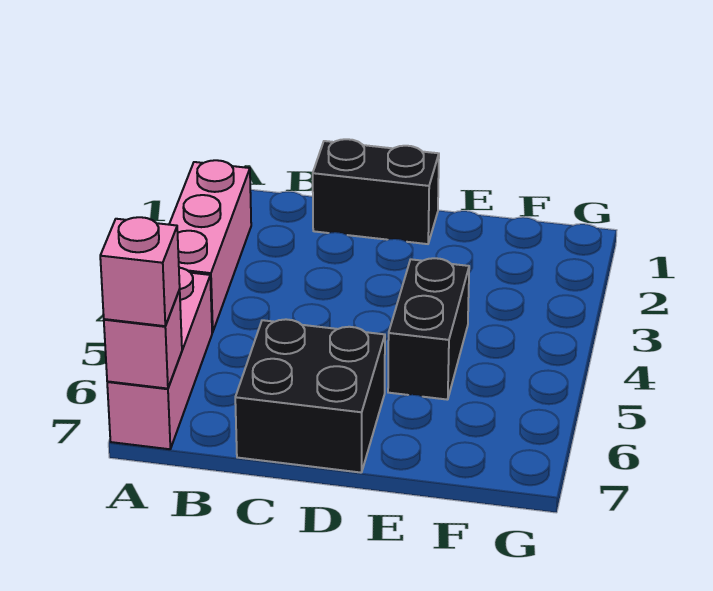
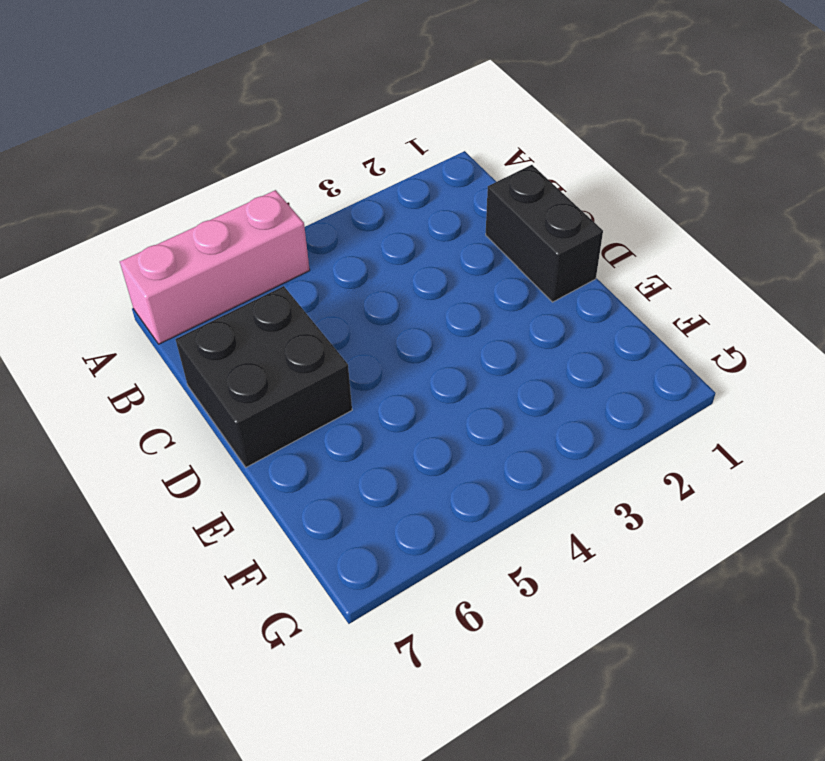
none -> pink 1x3 brick [169,160,251,332]
none -> black 1x2 brick [388,258,469,400]

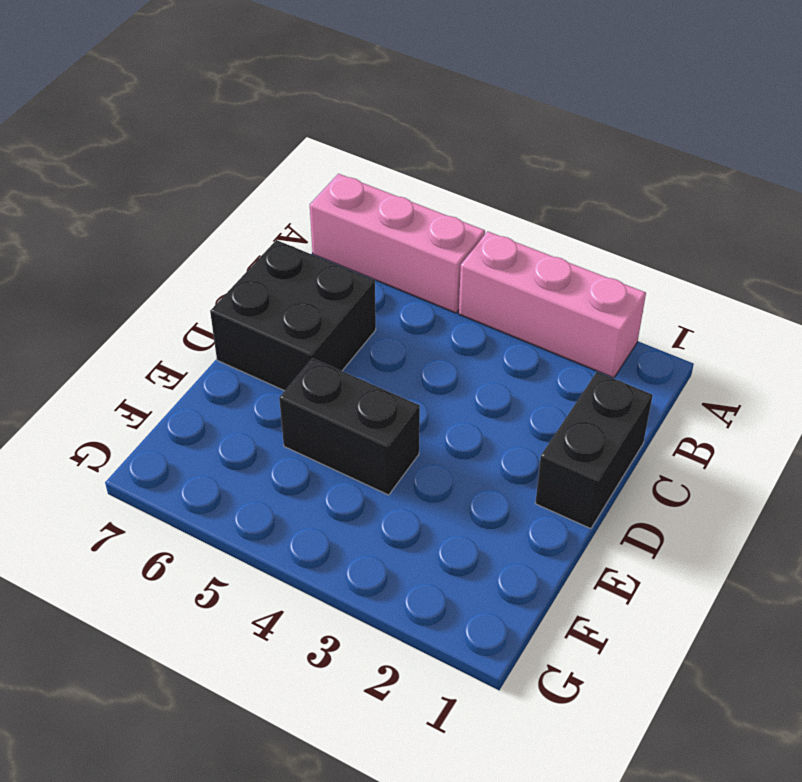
none -> pink 1x1 brick [104,290,182,389]
none -> pink 1x1 brick [100,217,180,326]

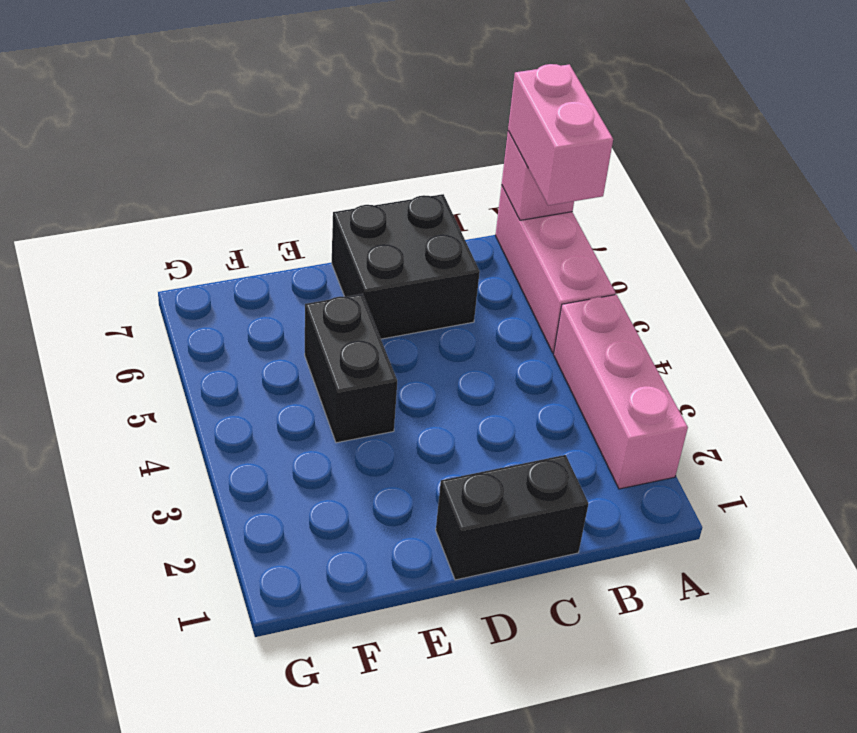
pink 1x2 brick [508,64,613,206] -> pink 1x1 brick [100,217,180,326]

